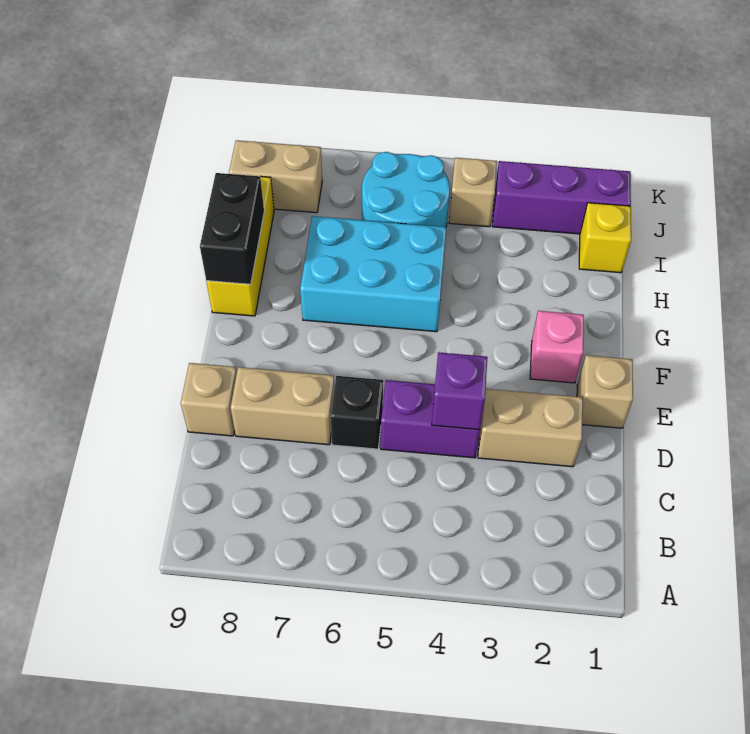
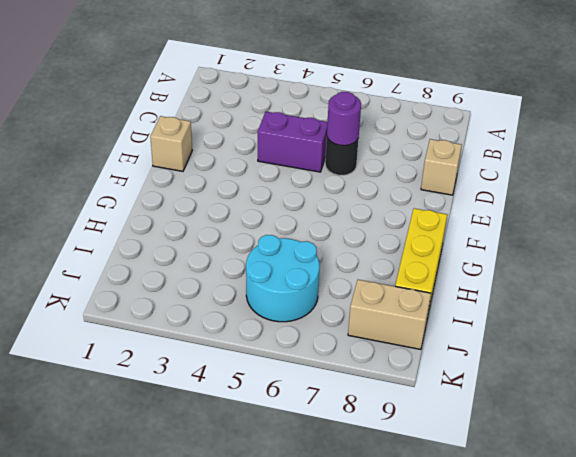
black 1x1 round brick [325,138,359,175] -> black 1x1 brick [331,376,383,449]
purple 1x1 round brick [327,92,361,146] -> none
none -> tan 1x2 brick [478,389,583,467]
none -> tan 1x2 brick [231,367,334,445]
none -> pink 1x1 brick [530,311,584,383]

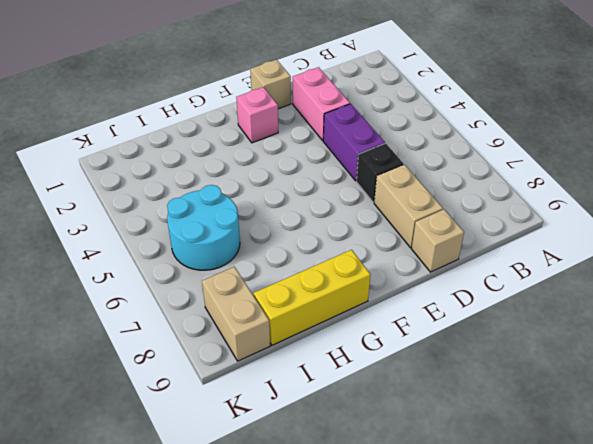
pink 1x2 brick [293,67,350,141] -> tan 1x2 brick [478,389,583,467]
none -> cyan 2x3 brick [300,216,446,332]
none -> yellow 1x1 brick [579,203,631,273]
none -> purple 1x3 brick [492,161,631,234]

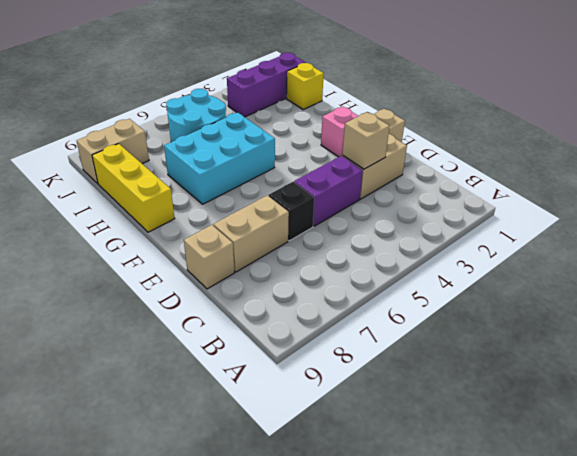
tan 1x1 brick [342,112,390,169] -> tan 1x1 brick moved to [449,158,497,227]
none -> purple 1x1 brick [432,352,487,430]
none -> black 1x2 brick [200,173,264,284]

